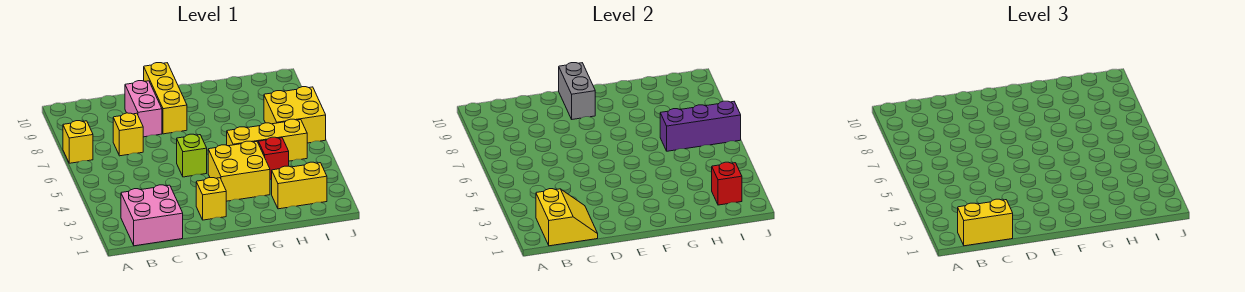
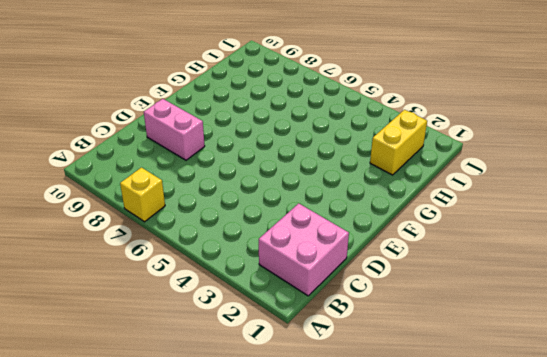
none -> yellow 1x1 brick [113,113,143,156]
none -> yellow 1x1 brick [196,178,226,220]
none -> lime 1x1 brick [177,134,207,177]

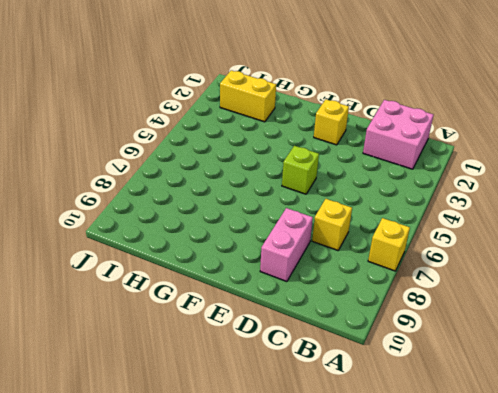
none -> yellow 1x3 brick [144,63,187,134]
none -> yellow 2x2 brick [208,141,270,201]
none -> yellow 1x3 brick [227,119,307,161]

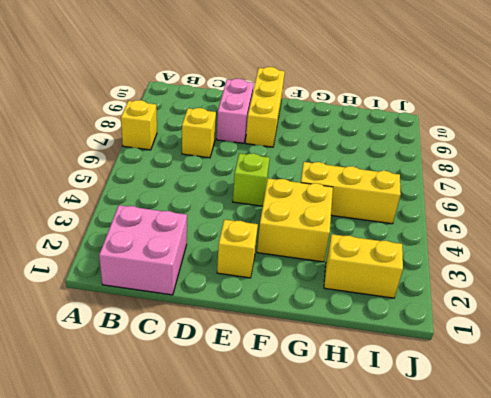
none -> red 1x1 brick [258,137,289,179]
none -> yellow 2x2 brick [264,87,326,143]
none -> yellow 2x2 slope [536,189,598,246]

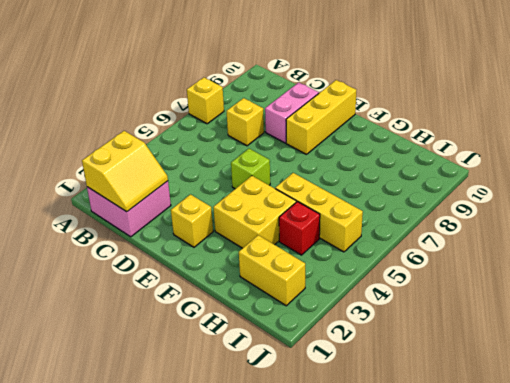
none -> yellow 2x2 brick [264,87,326,143]
none -> grey 1x2 brick [559,63,595,119]
none -> purple 1x3 brick [660,101,741,151]

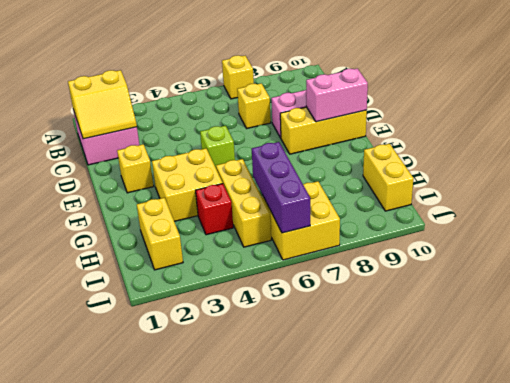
pink 1x2 brick [306,68,368,122] -> grey 1x2 brick [559,63,595,119]
yellow 1x2 brick [363,144,414,211] -> yellow 1x2 brick moved to [958,199,1013,246]
none -> red 1x1 brick [712,162,742,205]

